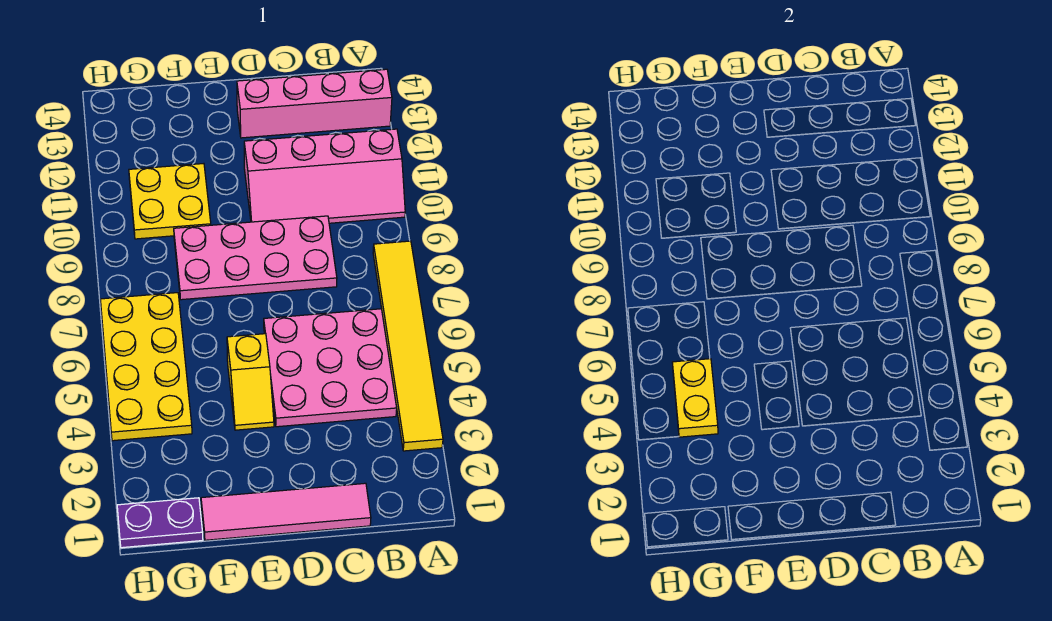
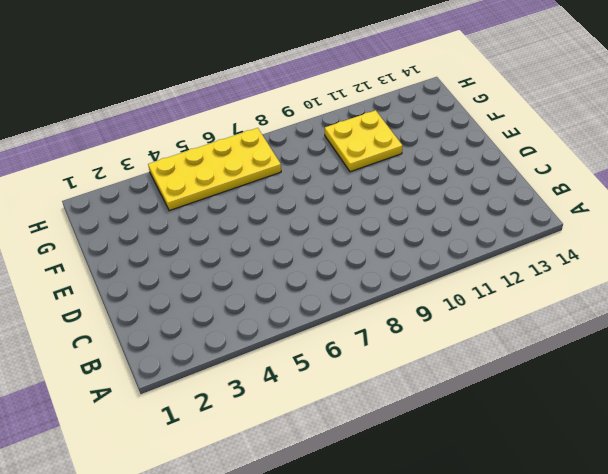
none -> yellow 1x6 tile [373,241,443,451]
none -> pink 2x4 slope [244,129,405,223]

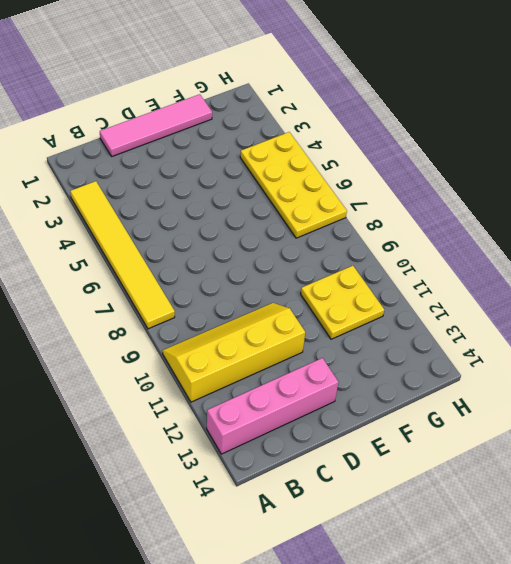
yellow 2x4 slope [162,303,305,402] -> pink 2x4 slope [244,129,405,223]
none -> pink 3x3 plate [264,309,397,427]
none -> pink 2x4 plate [174,216,337,300]

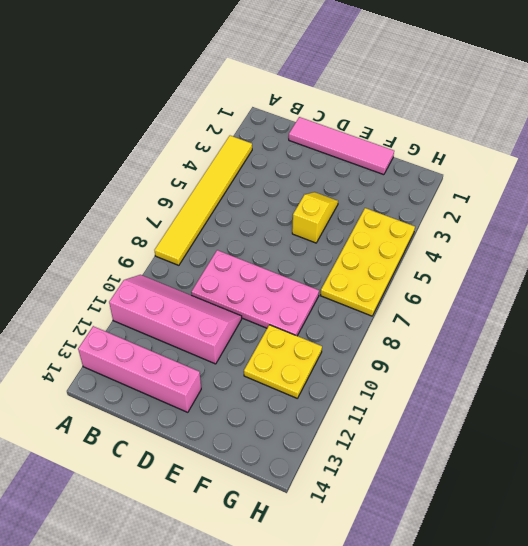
none -> pink 3x3 plate [264,309,397,427]
none -> purple 1x2 plate [117,498,203,548]

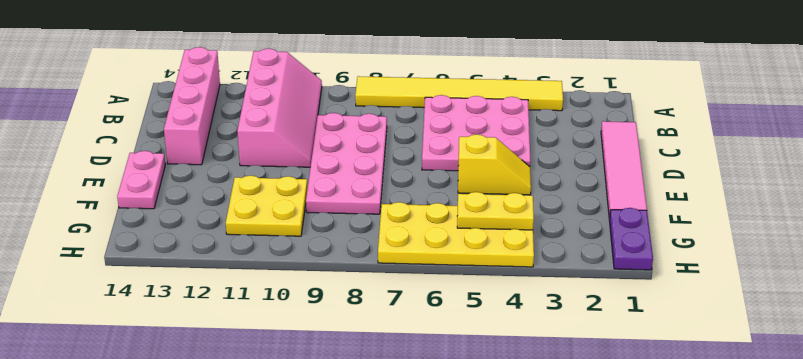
pink 1x2 plate [117,151,165,209] -> none

